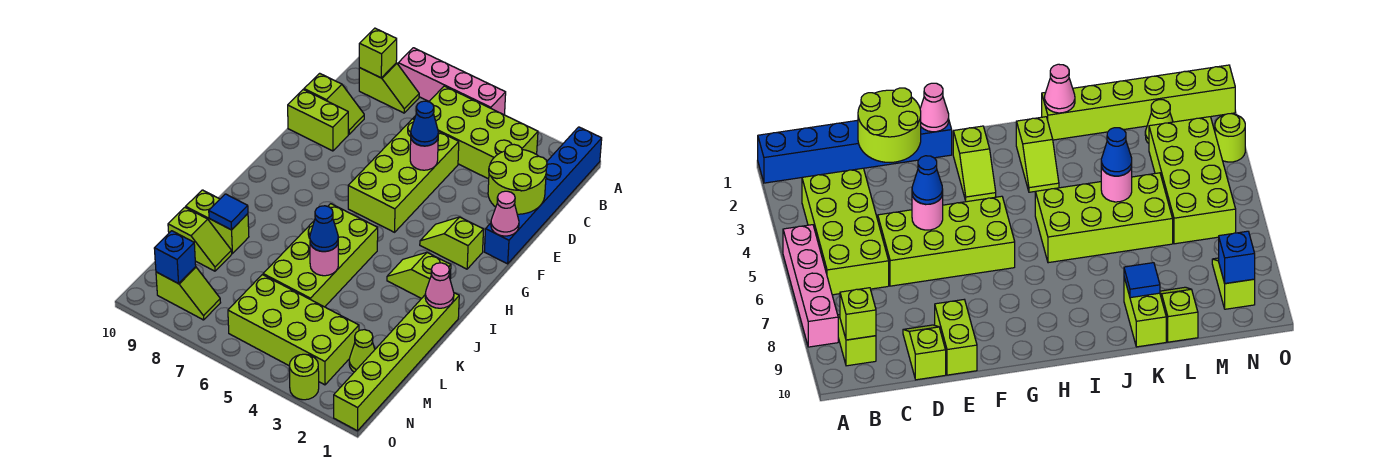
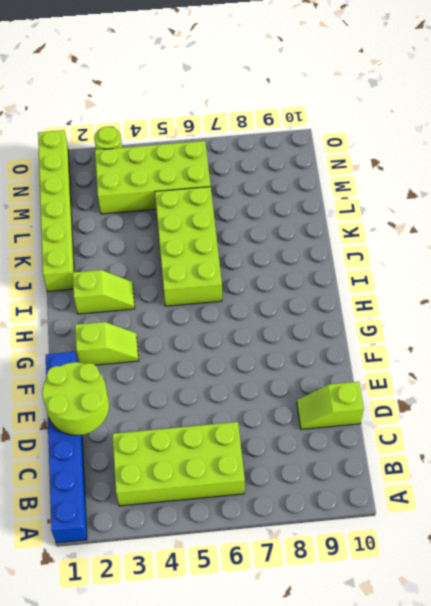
none -> pink 1x4 brick [398,48,506,115]
none -> lime 1x2 slope [359,63,419,113]
none -> lime 2x4 brick [348,119,459,232]

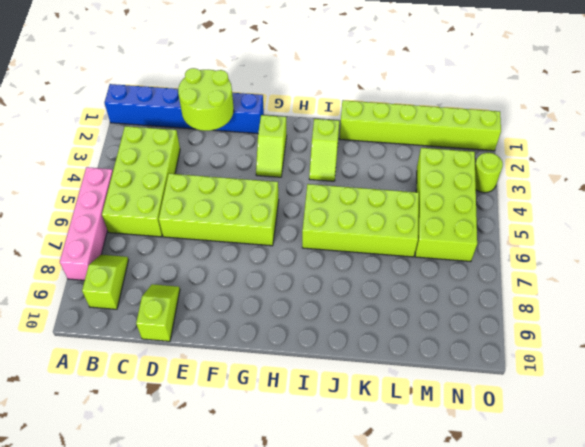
none -> lime 1x2 brick [288,90,348,151]
none -> lime 1x2 brick [186,190,249,253]
none -> lime 1x2 slope [168,207,232,271]

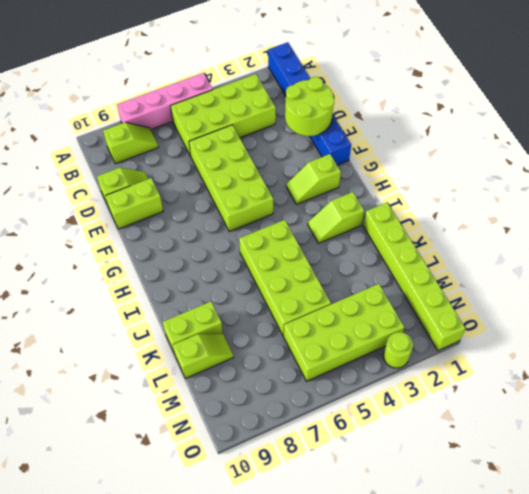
none -> lime 1x1 cone [349,330,375,372]
none -> lime 1x2 slope [156,267,221,320]
none -> lime 1x1 brick [359,28,397,78]

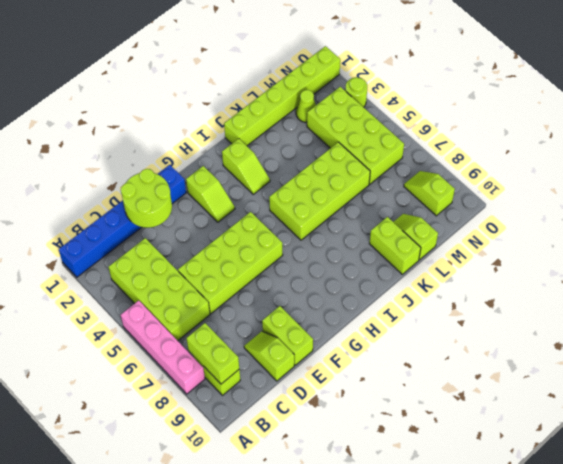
lime 1x2 brick [186,323,239,384] -> lime 1x1 brick [359,28,397,78]
none -> pink 1x1 round brick [410,139,438,170]
none -> pink 1x1 cone [491,191,519,236]
none -> pink 1x1 cone [425,263,454,308]

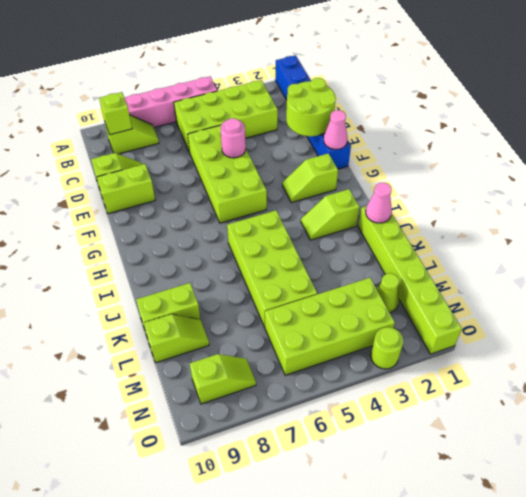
none -> pink 1x1 round brick [310,244,338,276]
none -> blue 1x1 tile [209,194,248,230]
none -> blue 1x1 brick [154,231,196,283]

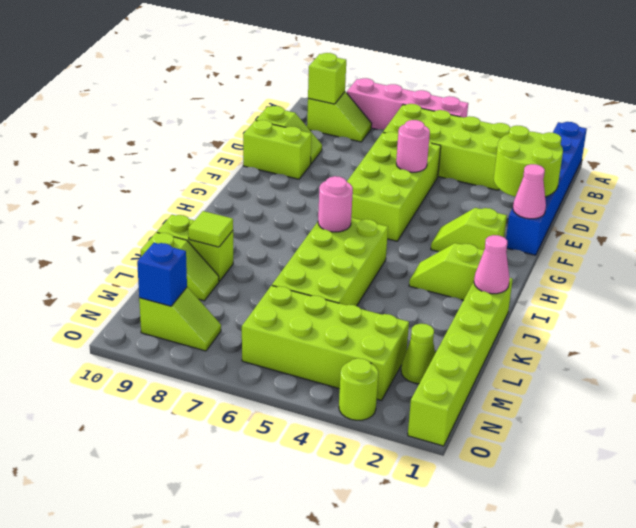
pink 1x1 round brick [318,176,353,232] -> pink 1x1 round brick moved to [310,244,338,276]
lime 1x1 tile [188,211,233,247] -> blue 1x1 tile [209,194,248,230]
none -> blue 1x1 cone [411,101,438,146]
none -> blue 1x1 cone [310,206,338,252]

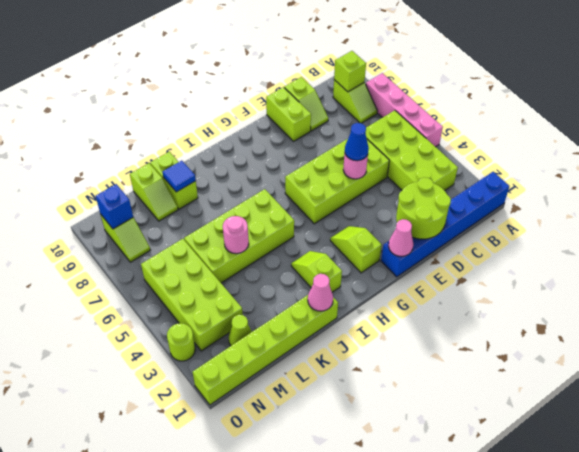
none -> blue 1x1 cone [310,206,338,252]

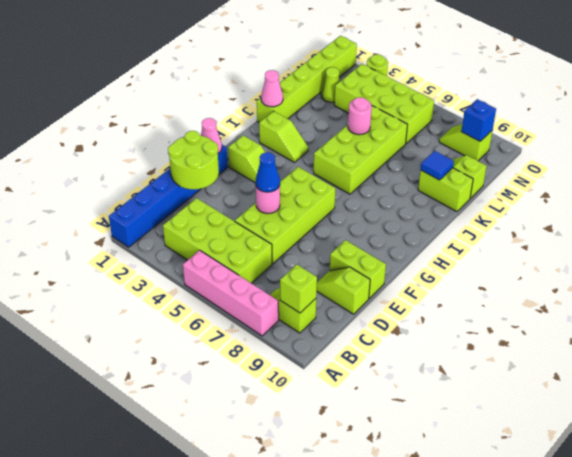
none -> blue 1x1 cone [310,206,338,252]

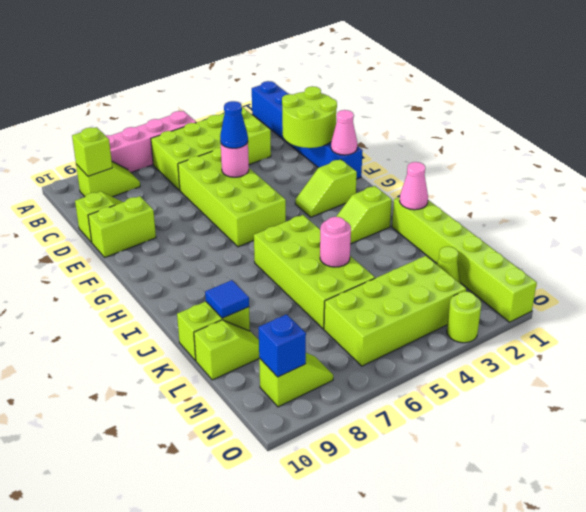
none -> blue 1x1 cone [310,206,338,252]

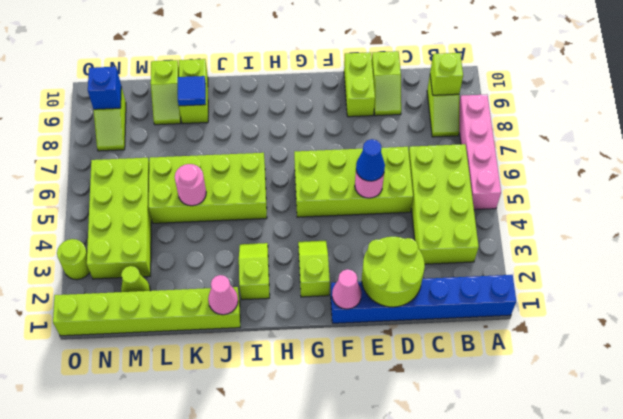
none -> blue 1x1 cone [310,206,338,252]

